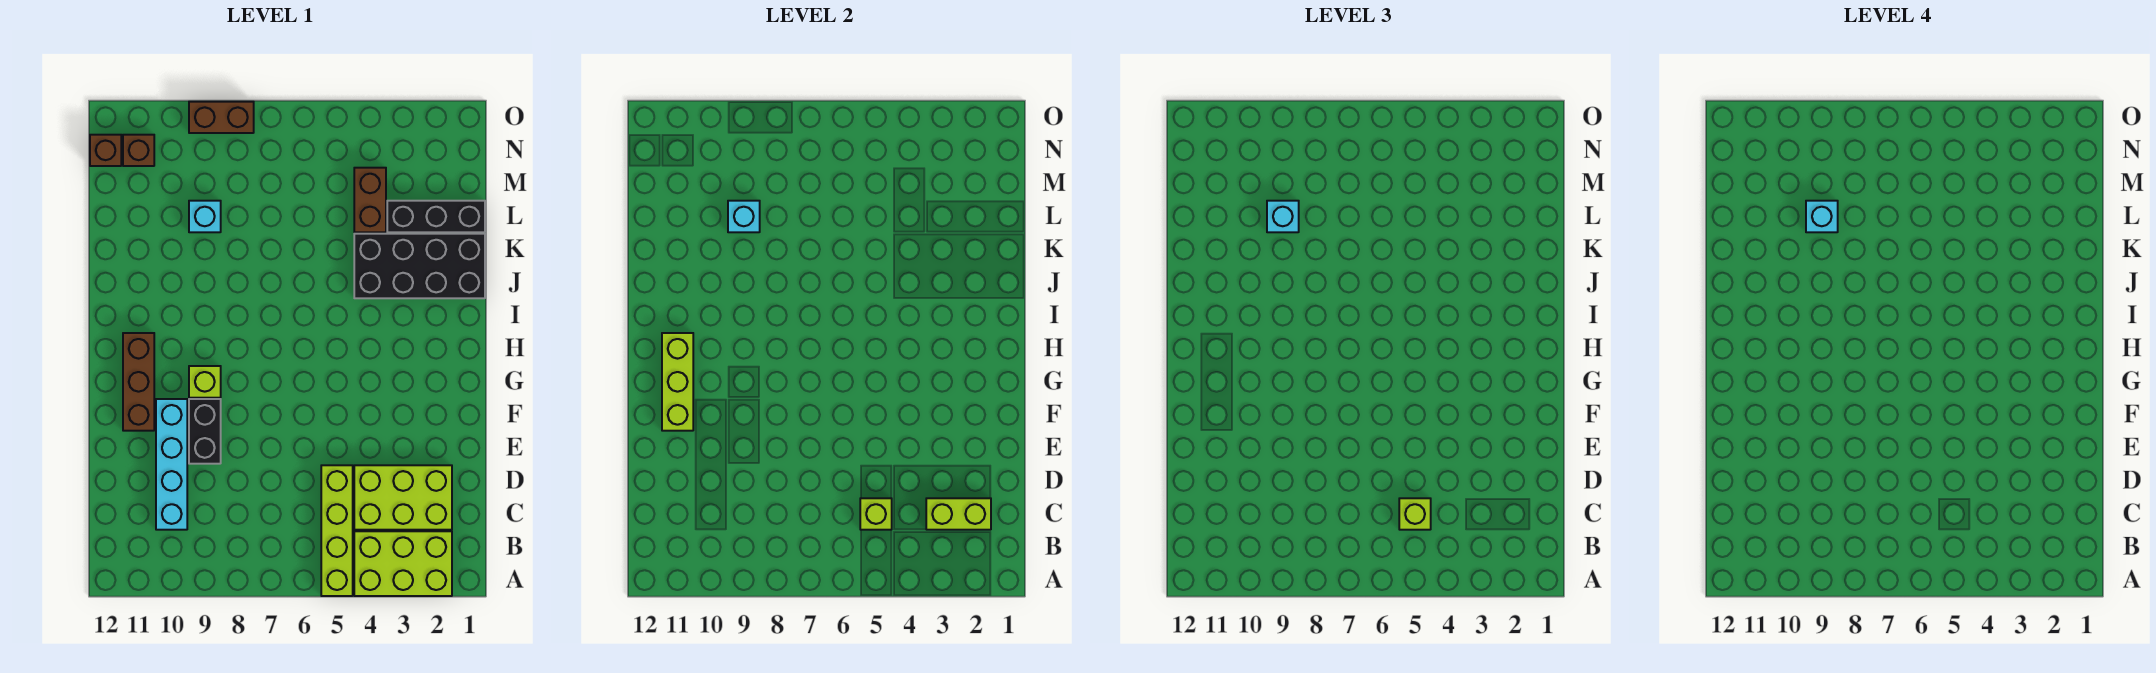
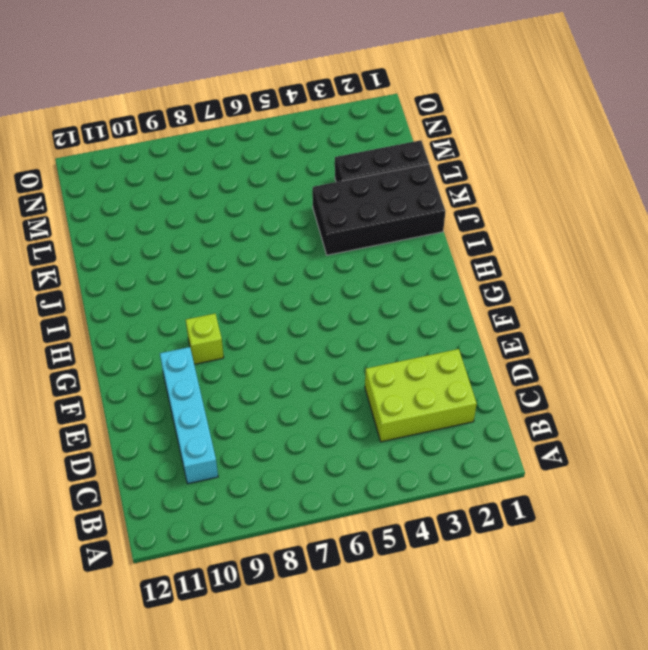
none -> lime 2x3 brick [354,531,452,596]
none -> lime 1x4 brick [321,465,353,596]
none -> black 1x2 brick [189,399,221,464]

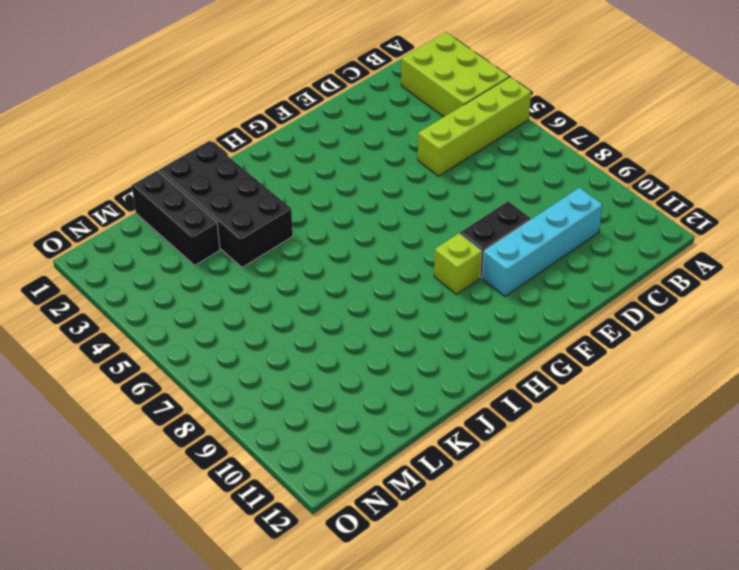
none -> lime 2x3 brick [354,465,452,530]
none -> brown 1x3 brick [123,333,154,431]
none -> brown 1x2 brick [354,168,386,232]

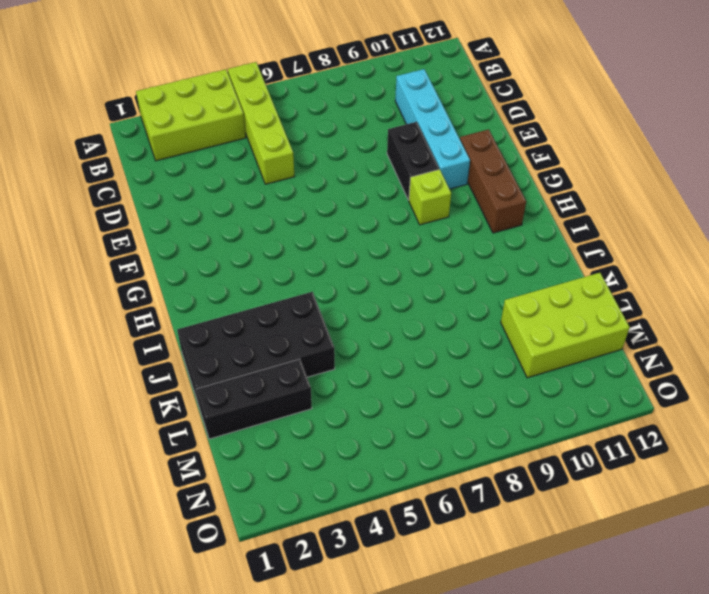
lime 2x3 brick [501,273,630,378] -> lime 2x3 brick moved to [354,465,452,530]
none -> brown 1x2 brick [354,168,386,232]
none -> cyan 1x1 brick [189,201,221,232]
none -> brown 1x1 brick [123,135,154,166]

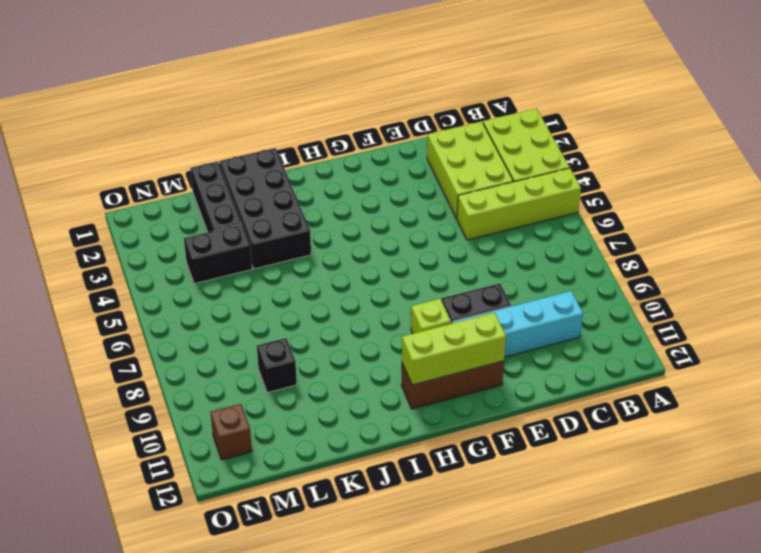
black 1x2 brick [184,224,252,284] -> brown 1x2 brick [354,168,386,232]
black 1x1 brick [257,338,297,393] -> cyan 1x1 brick [189,201,221,232]
none -> brown 1x1 brick [90,135,121,166]
none -> brown 1x2 brick [189,102,254,133]
none -> lime 1x2 brick [926,498,991,530]

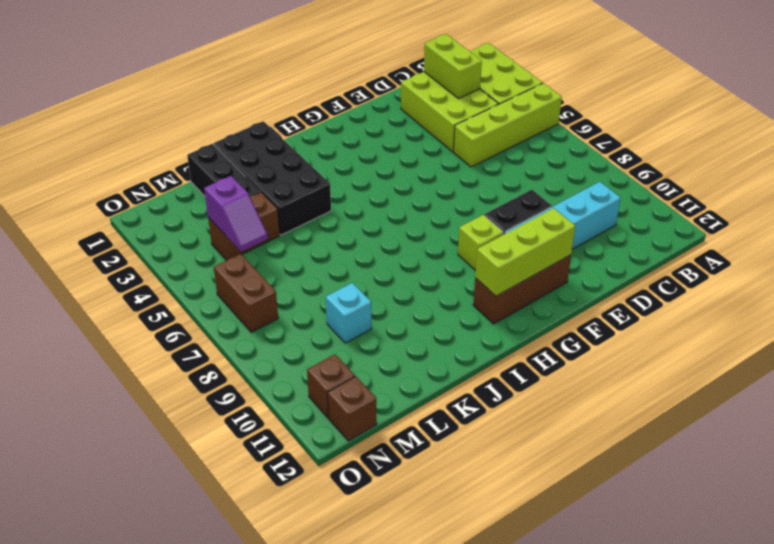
purple 1x2 slope [204,176,268,252] -> none
brown 1x2 brick [214,254,278,332] -> brown 1x2 brick moved to [189,102,254,133]
none -> lime 1x1 brick [860,498,892,530]
none -> cyan 1x1 brick [728,201,760,232]
none -> lime 1x1 brick [1399,498,1431,530]

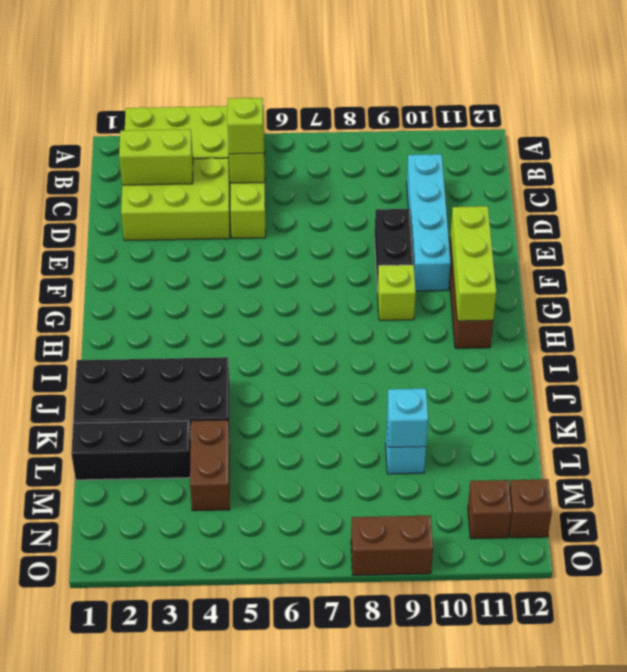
none -> cyan 1x1 brick [1267,201,1299,232]
none -> cyan 1x1 brick [1806,201,1838,232]

